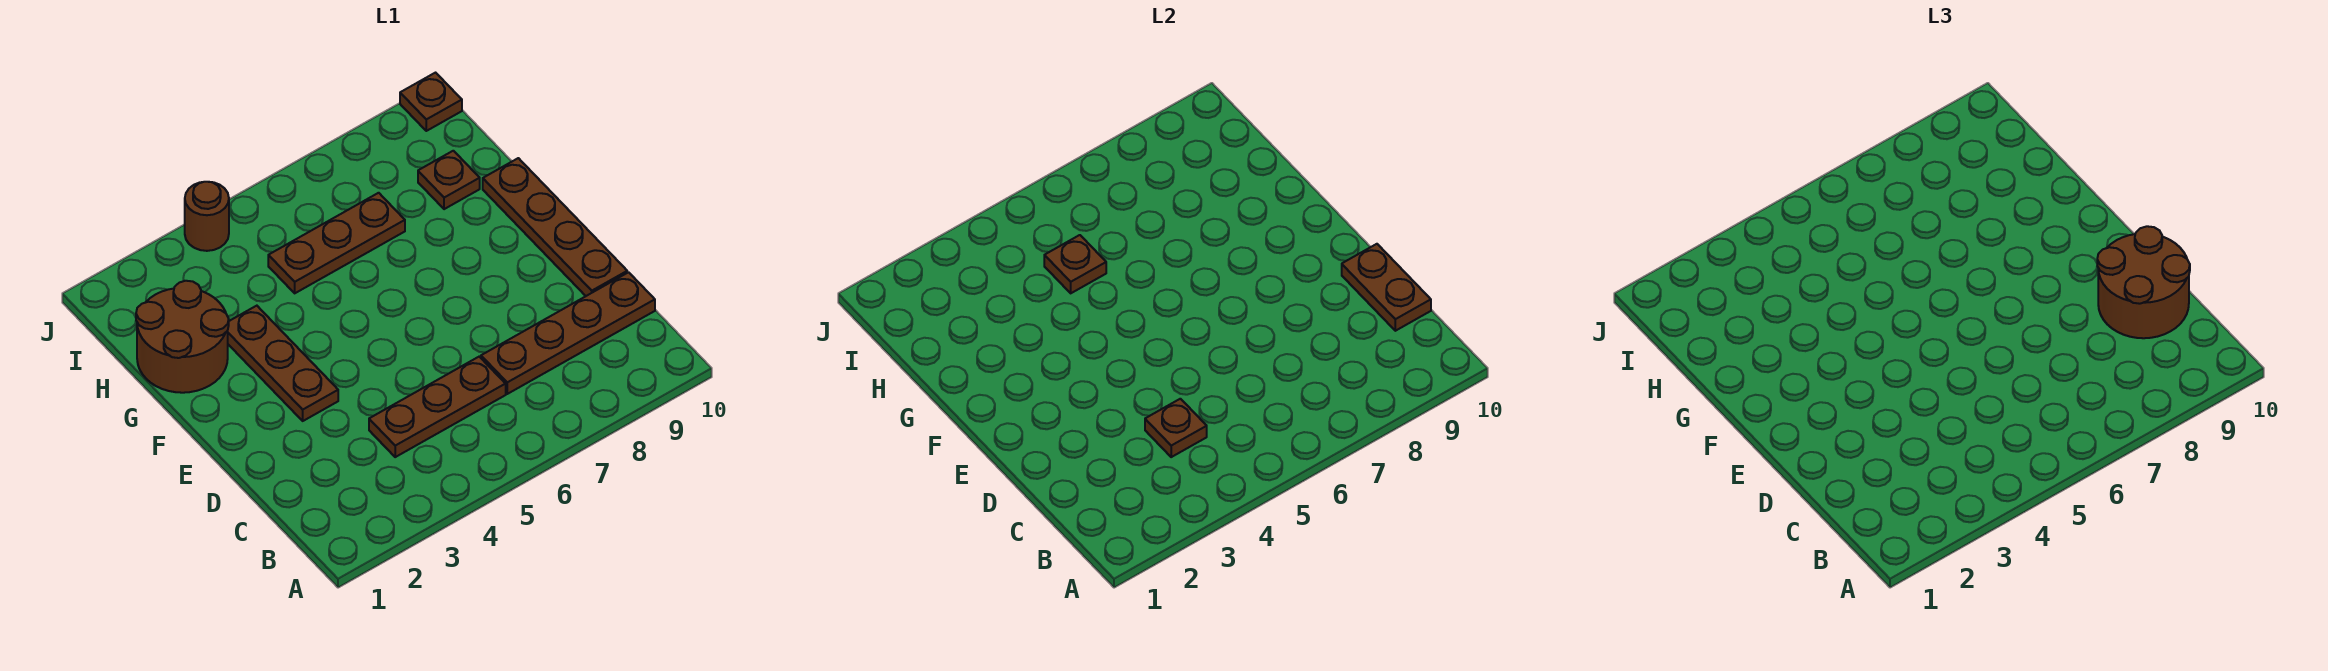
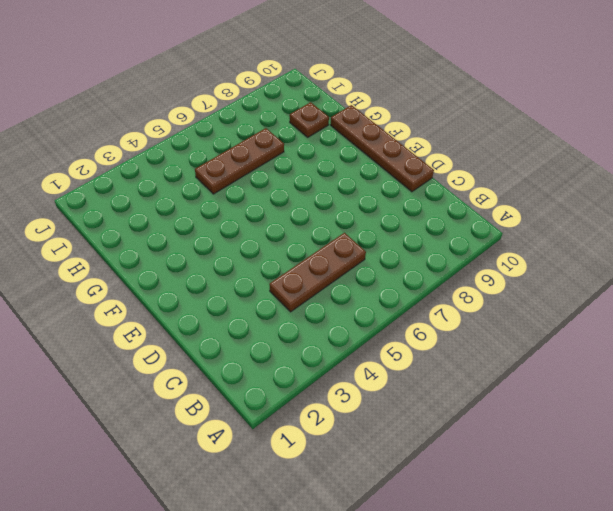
none -> brown 1x4 plate [481,272,655,394]
none -> brown 1x3 plate [228,306,338,421]
none -> brown 2x2 round brick [136,281,229,393]

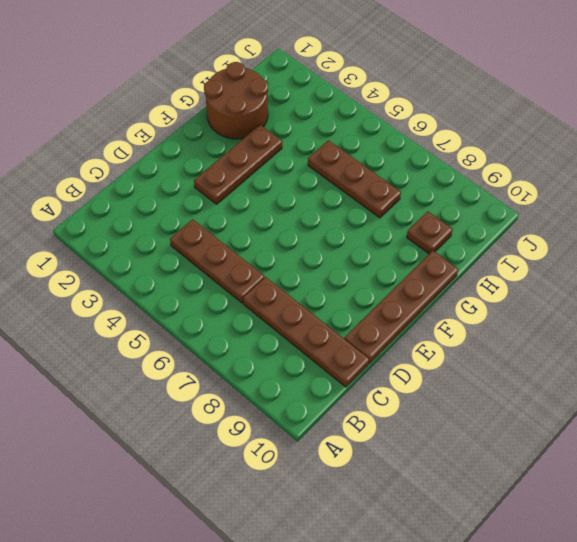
none -> brown 1x1 round brick [185,182,229,251]
none -> brown 1x1 plate [400,73,462,131]
none -> brown 1x1 plate [1145,399,1207,457]

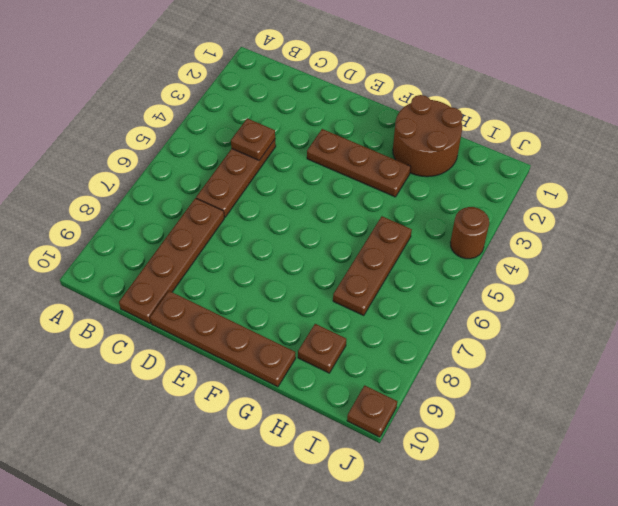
none -> brown 1x2 plate [1342,244,1431,331]
none -> brown 1x1 plate [1044,235,1106,293]
none -> brown 2x2 round brick [2097,226,2190,338]

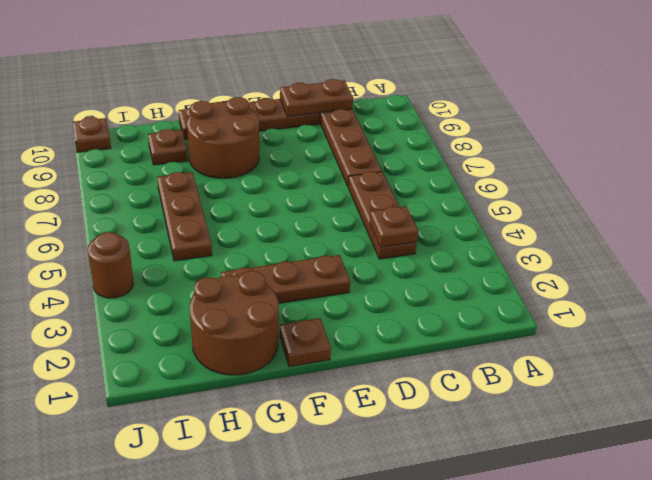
brown 1x1 plate [280,318,331,367] -> brown 1x1 plate moved to [1044,235,1106,293]
brown 2x2 round brick [187,97,259,178] -> brown 2x2 round brick moved to [2097,226,2190,338]

